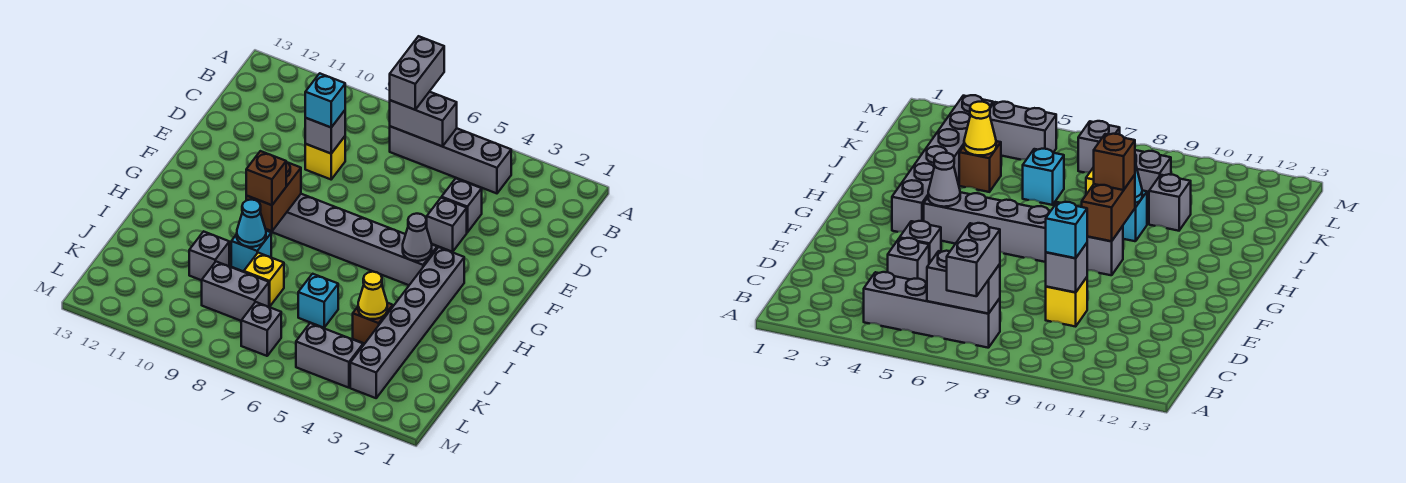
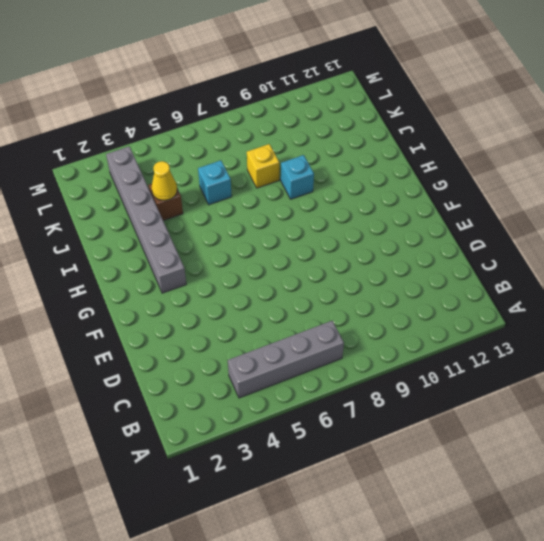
none -> grey 1x1 brick [442,179,482,232]
none -> yellow 1x1 brick [305,137,345,179]
none -> grey 1x1 brick [427,198,467,252]

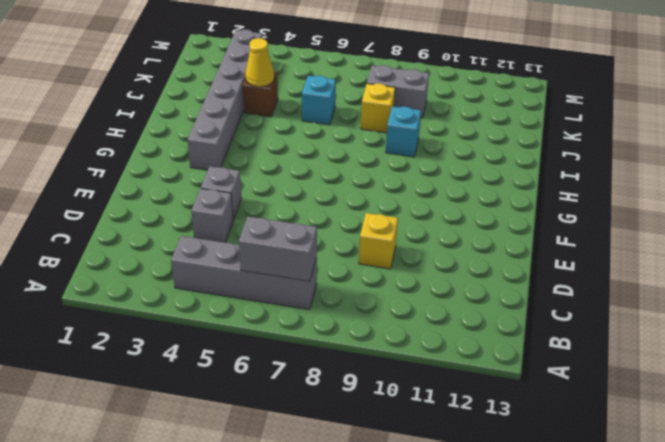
none -> grey 1x6 brick [266,194,437,285]
none -> grey 1x1 brick [189,231,229,280]
none -> grey 1x2 brick [296,323,363,388]

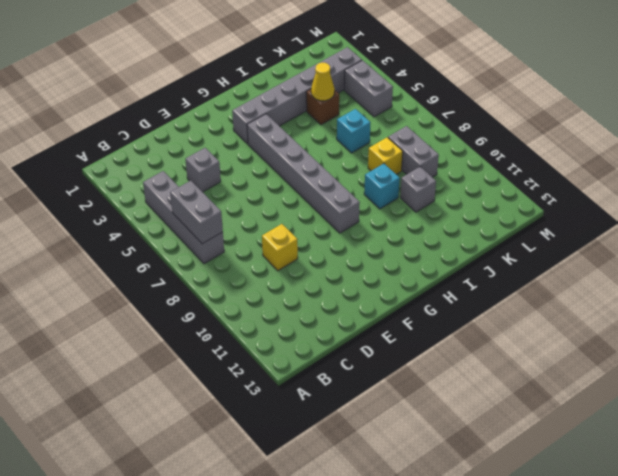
none -> grey 1x1 brick [427,198,467,252]
none -> grey 1x1 brick [241,302,281,356]
none -> grey 1x1 brick [305,110,345,153]

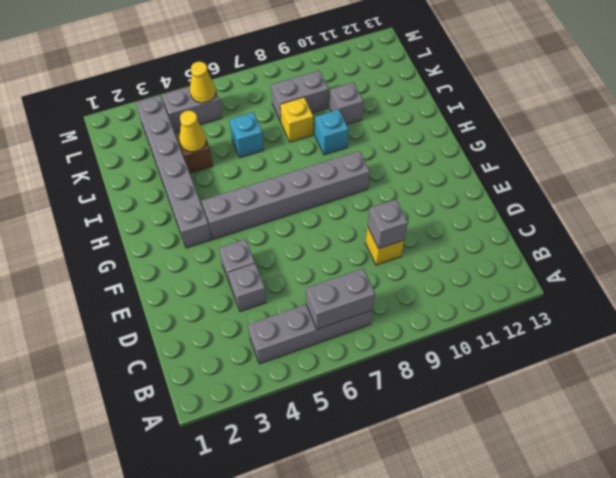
yellow 1x1 cone [190,62,216,103] -> none
none -> grey 1x1 brick [241,302,281,356]
none -> grey 1x1 cone [403,214,432,261]
none -> brown 1x2 brick [246,162,301,231]

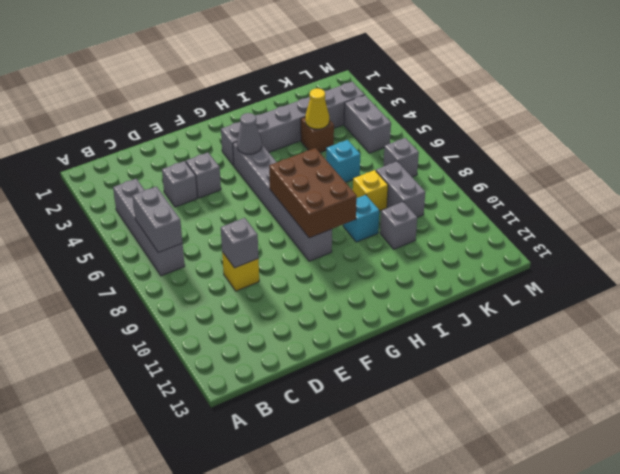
brown 2x3 brick [269,148,357,238] -> brown 1x2 brick [246,162,301,231]
none -> cyan 1x1 cone [237,200,266,247]
none -> grey 1x2 brick [390,36,444,110]
none -> cyan 1x1 brick [305,73,345,127]

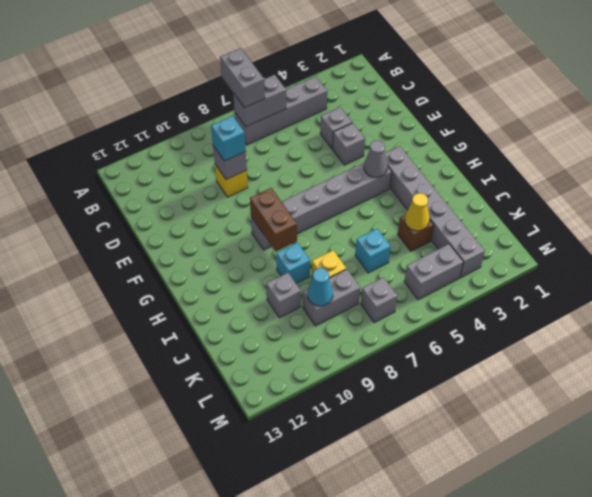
cyan 1x1 cone [308,268,333,306] -> cyan 1x1 cone moved to [237,200,266,247]
none -> brown 1x1 brick [246,151,286,205]

